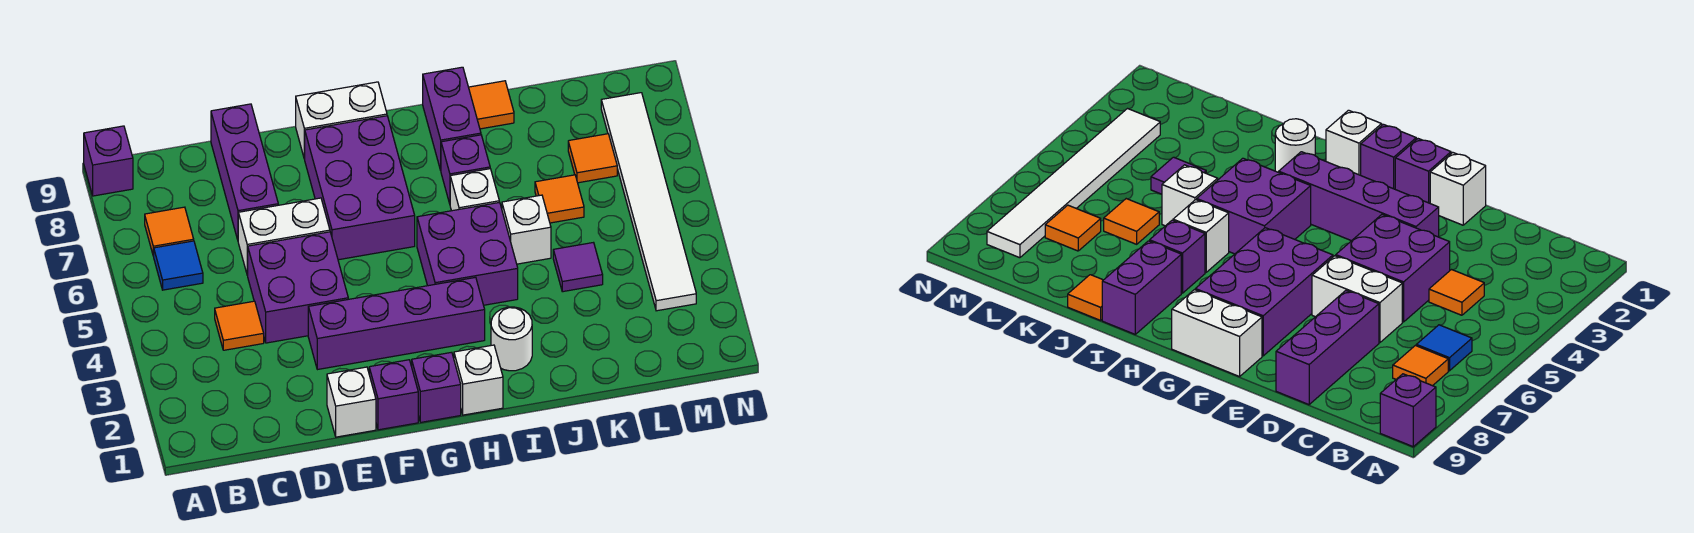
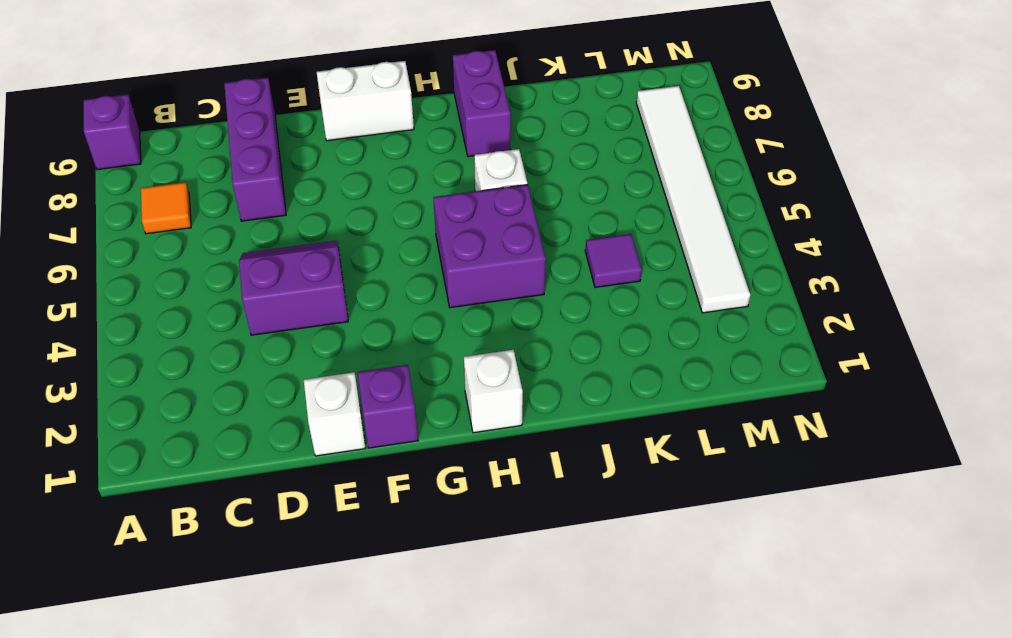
purple 2x2 slope [239,241,348,335] -> purple 2x2 brick [248,232,348,343]
none -> blue 1x1 tile [154,241,203,290]
none -> orange 1x1 tile [215,301,264,350]
none -> white 1x2 brick [238,198,330,275]

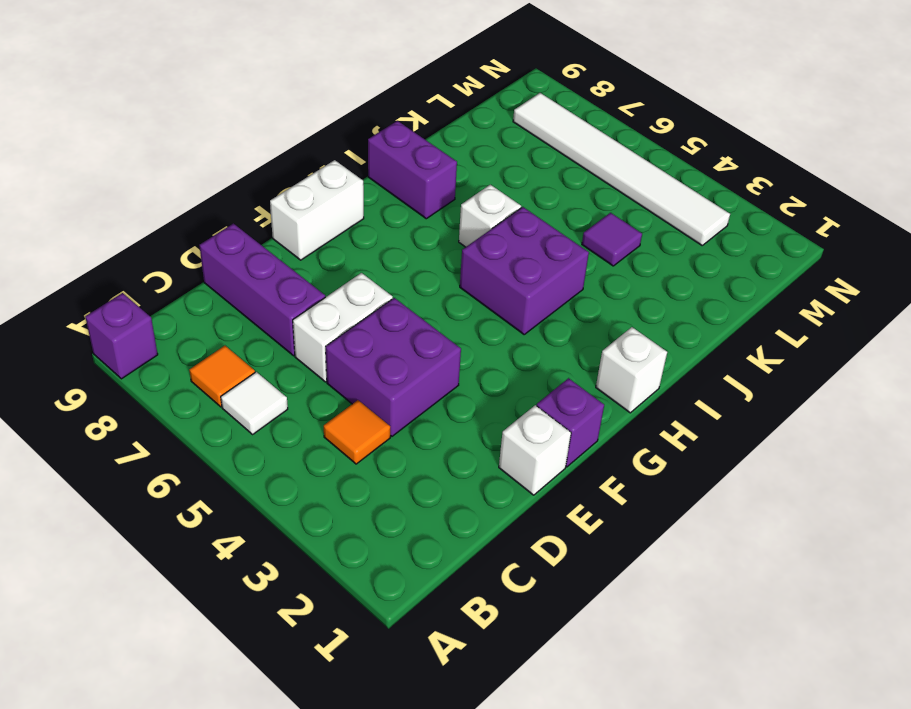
white 1x1 tile [221,372,288,434] -> blue 1x1 tile [154,241,203,290]
none -> purple 1x4 brick [308,277,485,370]
none -> purple 2x3 brick [305,116,415,260]
none -> purple 1x1 brick [412,352,461,422]

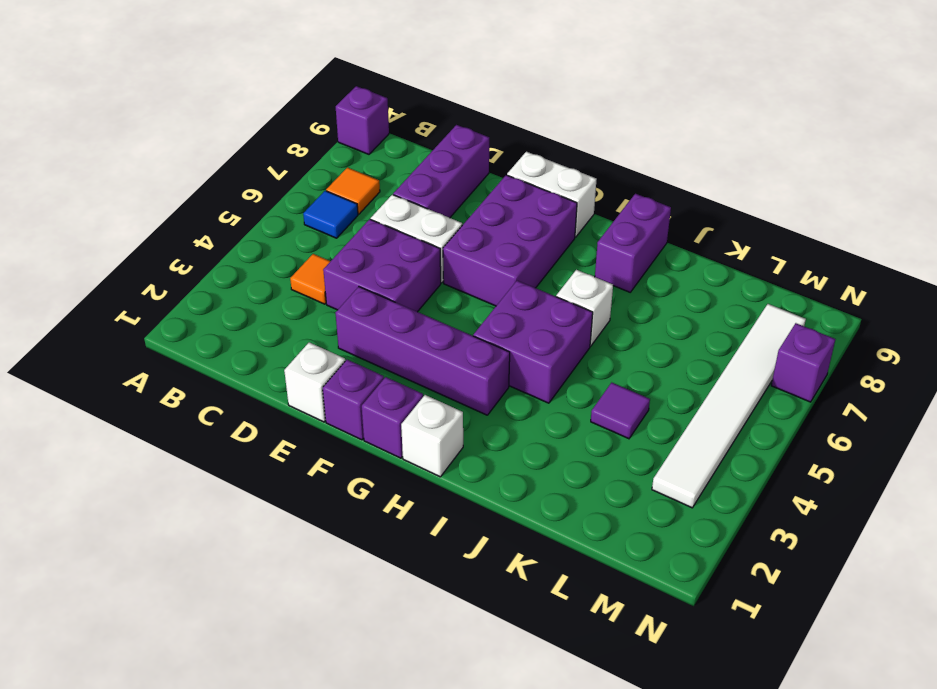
purple 1x1 brick [771,323,835,402] -> purple 1x1 brick moved to [441,135,490,204]
none -> white 1x1 round brick [491,307,532,371]
none -> white 1x1 brick [502,195,551,264]
none -> orange 1x1 tile [469,81,514,129]

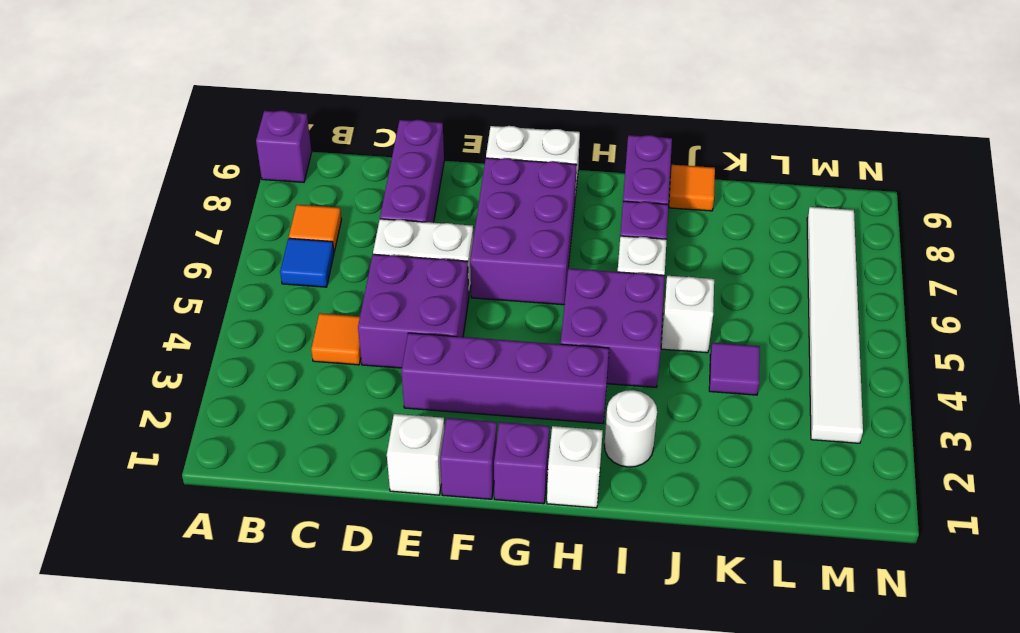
none -> orange 1x1 tile [535,175,584,223]
none -> orange 1x1 tile [568,134,617,183]

